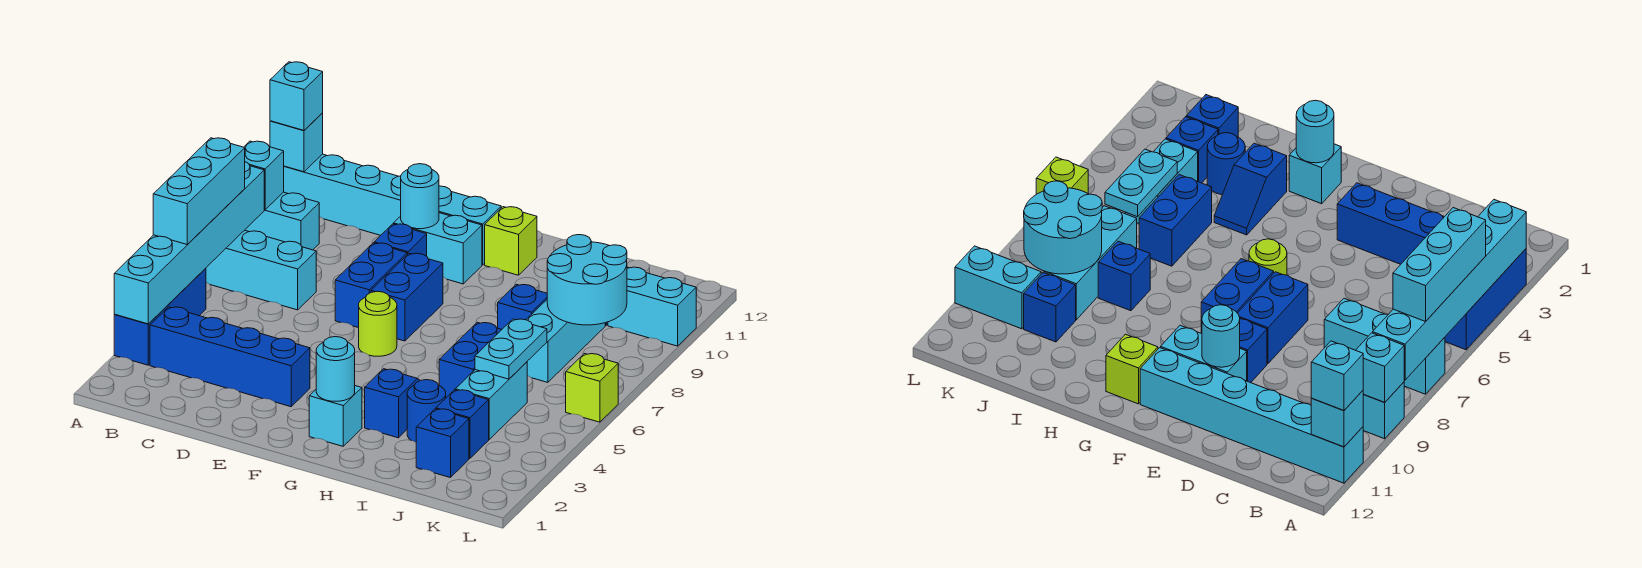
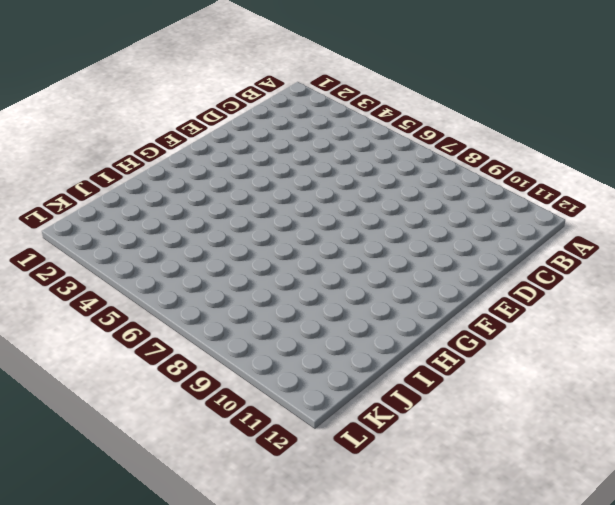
none -> blue 1x3 brick [114,268,206,365]
none -> cyan 1x3 brick [206,230,316,310]
none -> cyan 1x2 brick [245,192,319,250]
none -> cyan 1x6 brick [284,154,501,265]

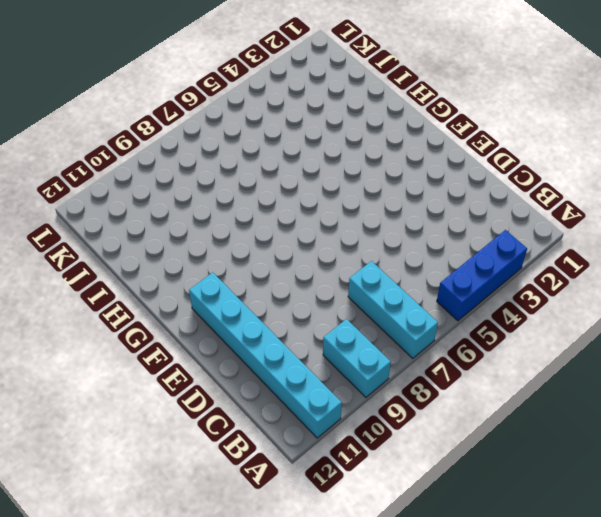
none -> blue 1x4 brick [150,307,310,407]
none -> blue 1x2 brick [335,243,407,328]
none -> blue 1x1 brick [374,224,427,256]
none -> cyan 1x2 brick [394,213,482,284]

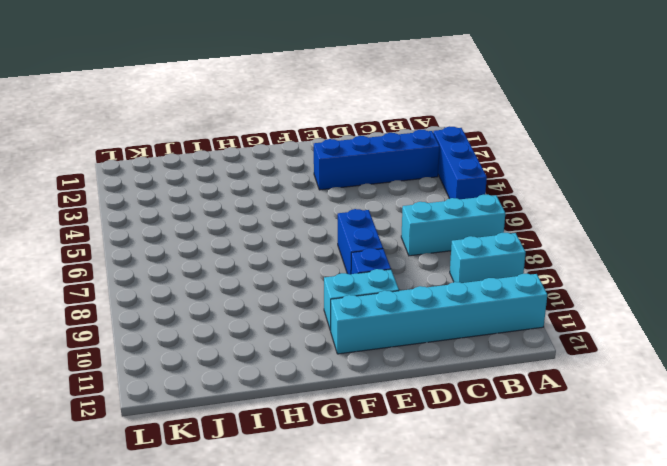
none -> lime 1x1 round brick [359,291,397,356]
none -> blue 1x2 brick [371,253,443,341]
none -> cyan 1x1 brick [309,386,362,446]
none -> lime 1x1 brick [485,207,537,275]

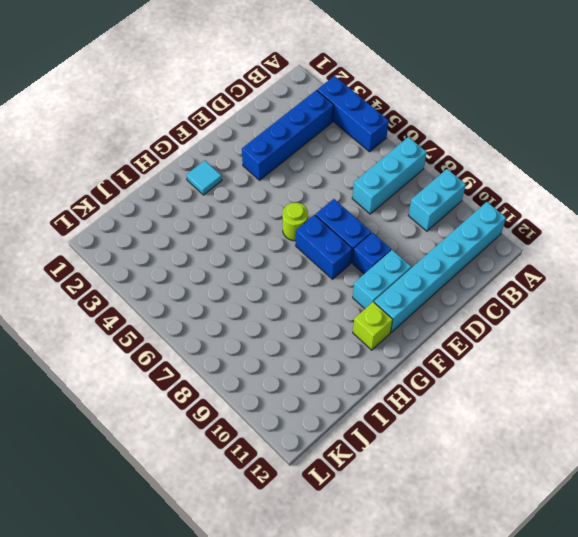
cyan 1x1 tile [186,160,222,195] -> cyan 1x1 brick [309,386,362,446]
none -> blue 1x2 slope [365,369,420,438]
none -> blue 1x1 round brick [407,380,446,442]
none -> blue 1x2 brick [439,322,502,398]
none -> blue 1x1 brick [498,284,547,329]

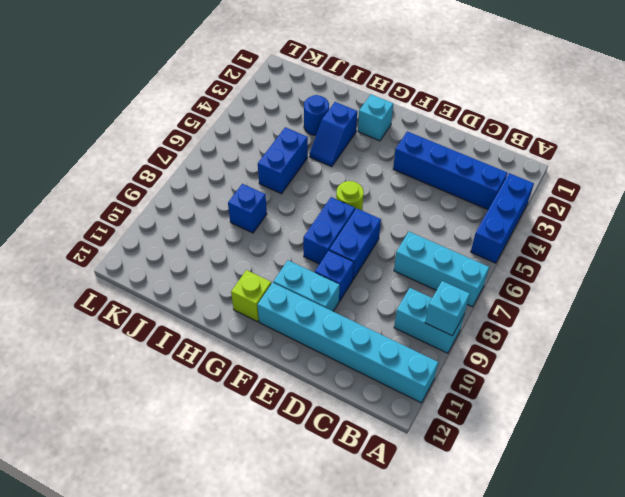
none -> blue 1x1 brick [416,409,469,478]
none -> blue 1x1 brick [436,390,489,459]
none -> cyan 1x2 brick [455,362,527,439]
none -> cyan 1x3 brick [526,300,605,382]

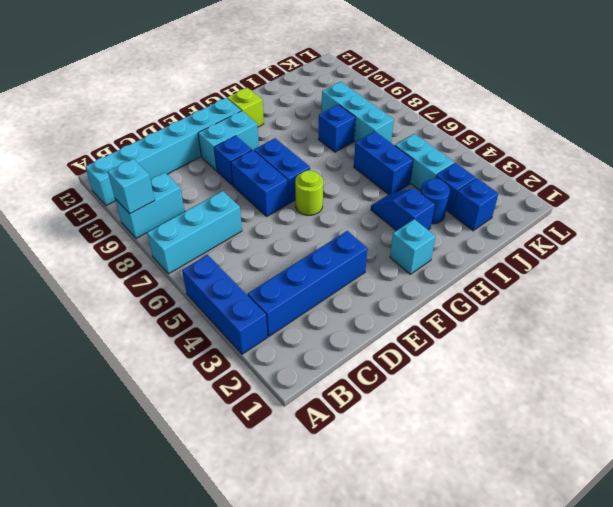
none -> blue 1x1 brick [1024,273,1076,342]
none -> cyan 1x2 brick [608,267,696,346]
none -> lime 1x1 brick [566,354,618,422]
none -> cyan 1x6 brick [114,162,264,324]

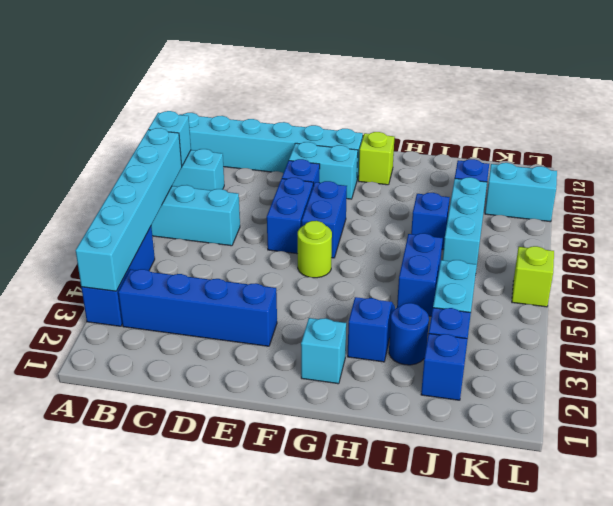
none -> cyan 1x1 brick [270,113,323,172]
none -> cyan 1x1 round brick [401,164,439,229]
none -> cyan 1x1 round brick [316,337,355,401]
none -> cyan 1x2 plate [475,319,547,379]

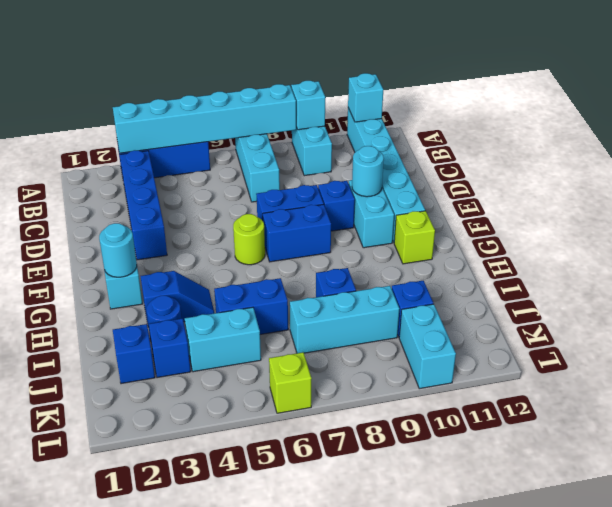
none -> cyan 1x2 plate [475,319,547,379]
none -> cyan 2x2 round brick [547,235,627,325]
none -> cyan 1x3 brick [153,138,245,245]
none -> cyan 1x1 brick [270,62,323,131]

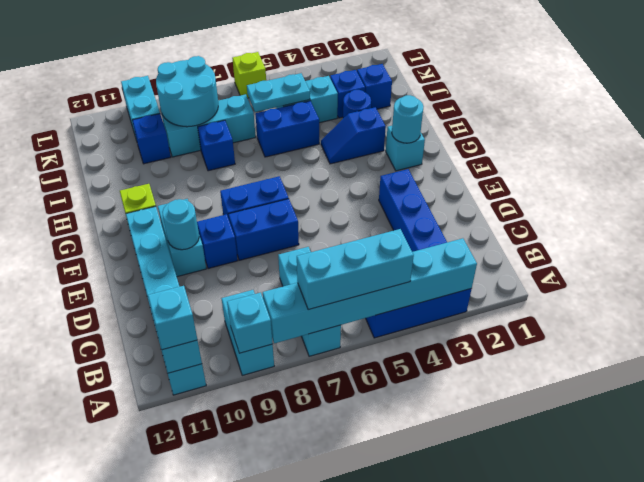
none -> lime 1x1 round brick [359,291,397,356]

